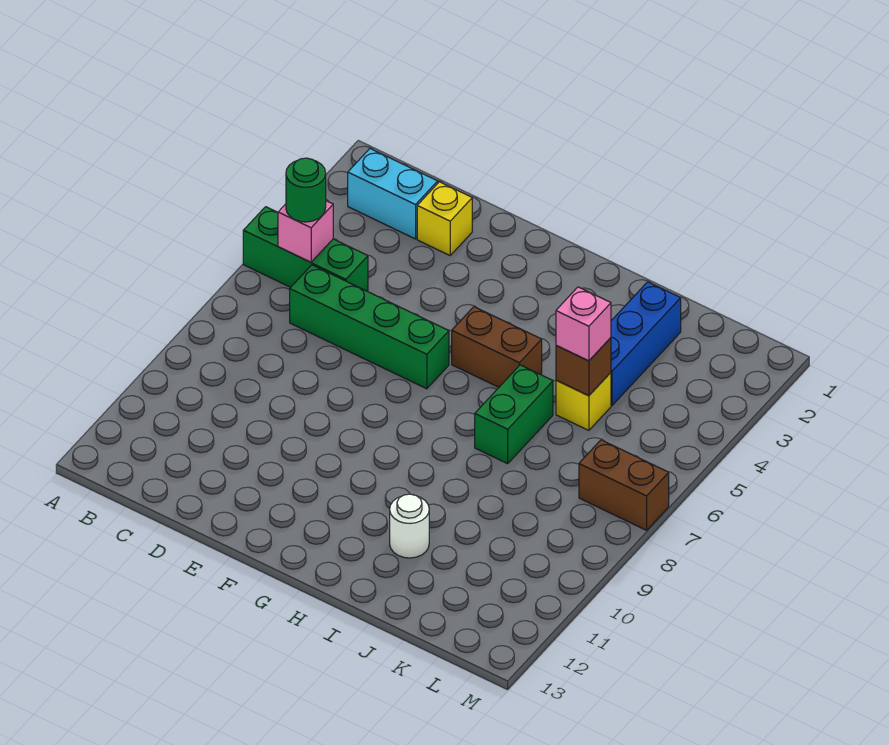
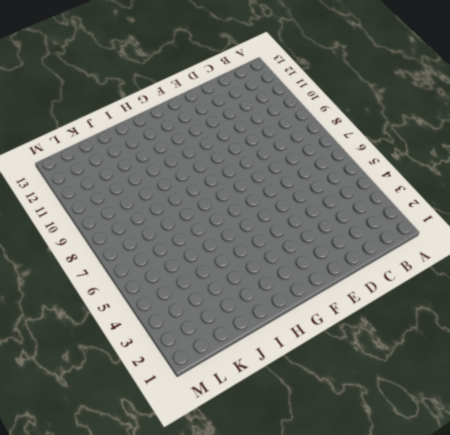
none -> green 1x3 brick [243,207,368,291]
none -> cyan 1x2 brick [348,149,438,239]
none -> green 1x4 brick [290,265,449,389]

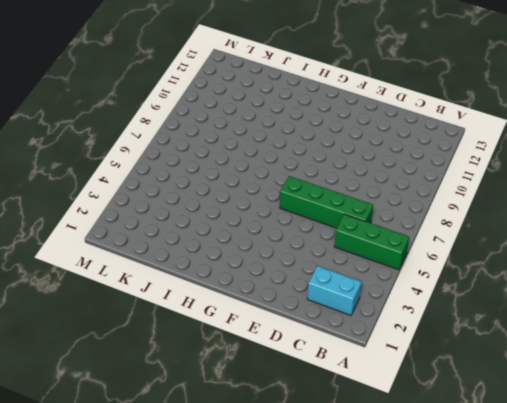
none -> yellow 1x1 brick [417,182,472,255]
none -> brown 1x2 brick [452,307,542,387]
none -> green 1x2 brick [475,365,553,464]

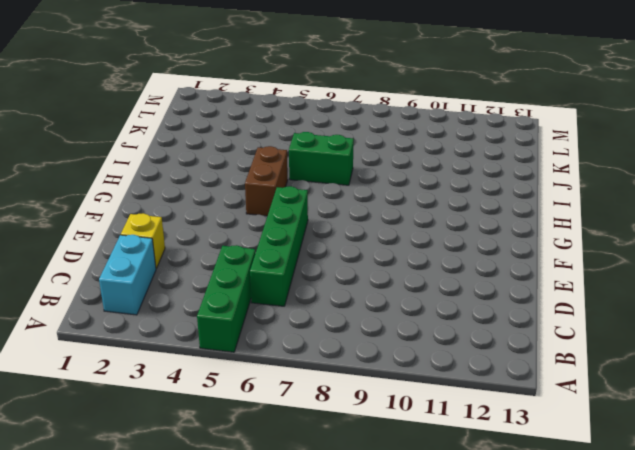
none -> white 1x1 round brick [390,494,429,558]
none -> blue 1x3 brick [611,282,681,405]
none -> yellow 1x1 brick [556,373,611,430]

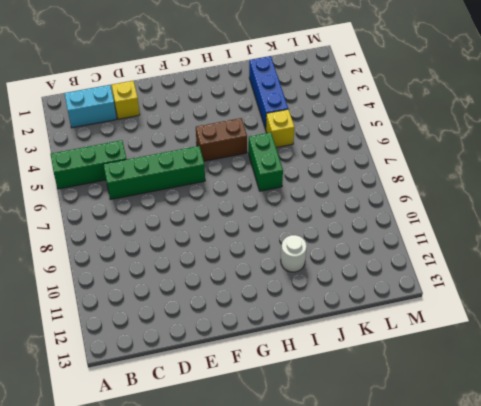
none -> brown 1x2 brick [579,440,669,530]
none -> pink 1x1 brick [278,201,333,262]
none -> brown 1x1 brick [556,338,611,396]

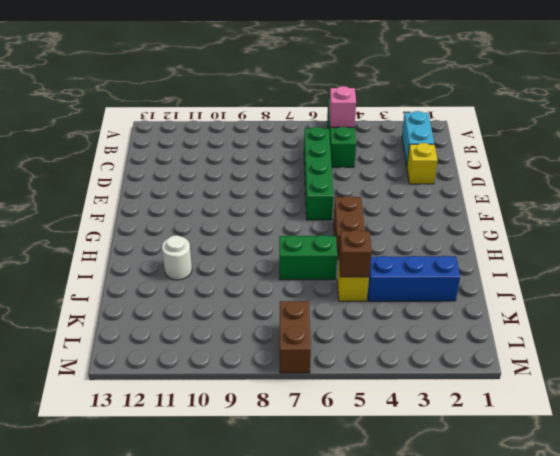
none -> green 1x1 round brick [286,158,326,222]
none -> pink 1x1 brick [556,287,611,361]

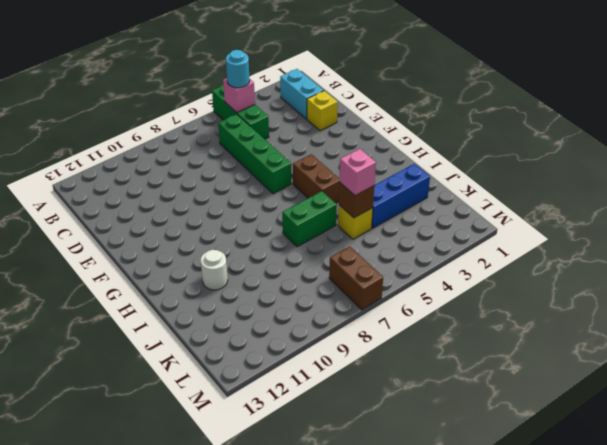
cyan 1x1 round brick [226,50,250,88] -> green 1x1 round brick [286,158,326,222]

